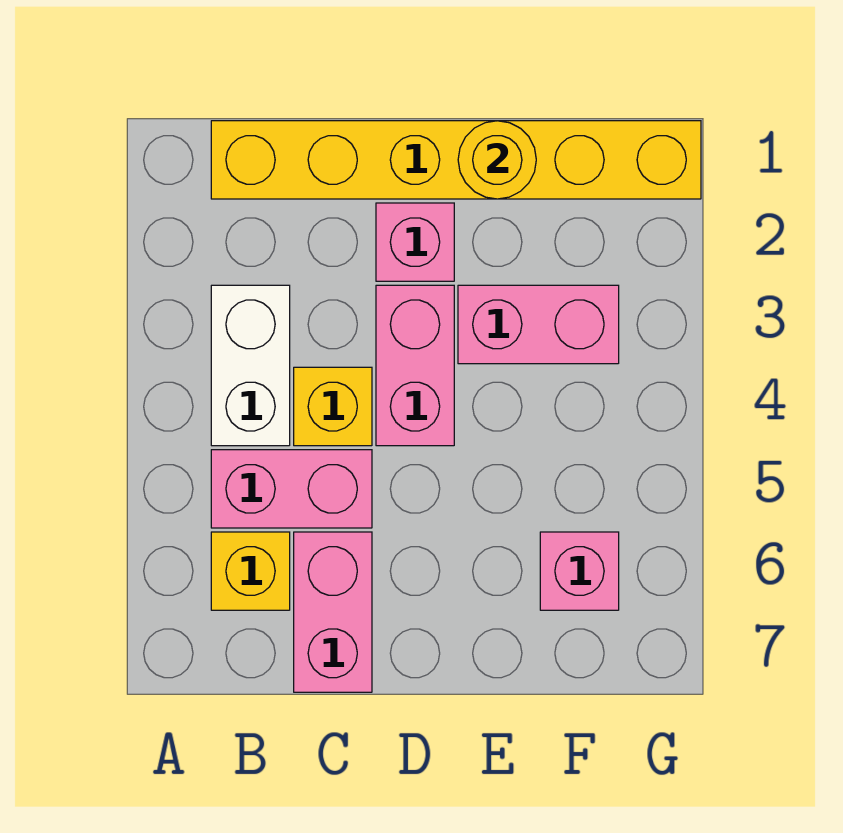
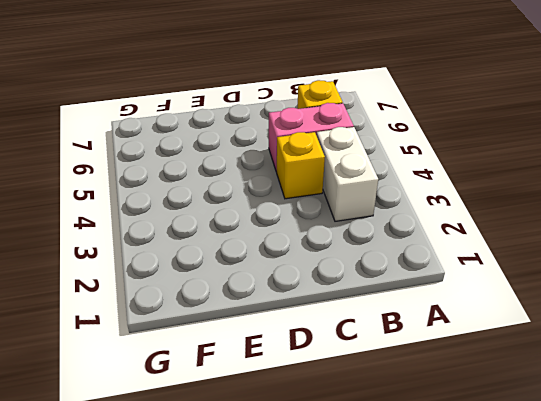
none -> yellow 1x6 brick [211,121,701,199]
none -> pink 1x2 brick [294,532,372,692]

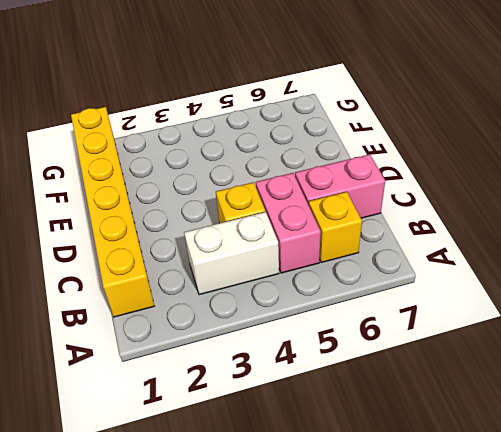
none -> pink 1x1 brick [376,203,454,281]
none -> pink 1x2 brick [376,285,454,446]

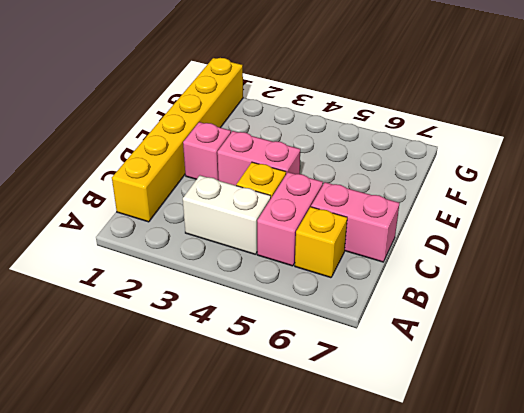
none -> pink 1x2 brick [458,285,619,364]
none -> pink 1x1 brick [540,532,619,610]

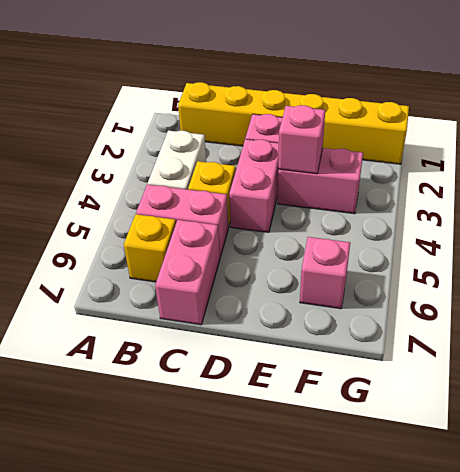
pink 1x1 brick [278,105,325,174] -> none
none -> yellow 1x1 round brick [458,121,536,199]

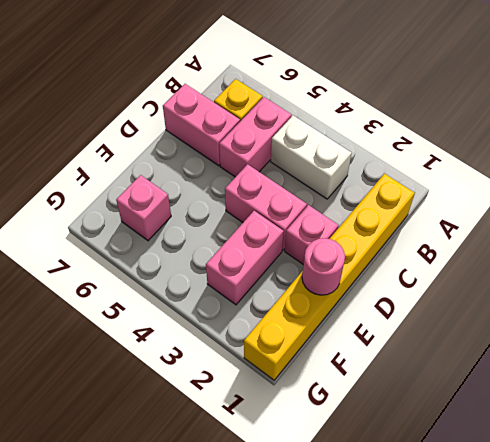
pink 1x1 round brick [302,238,345,295] -> yellow 1x1 round brick [458,121,536,199]
none -> yellow 1x1 brick [294,367,372,446]

